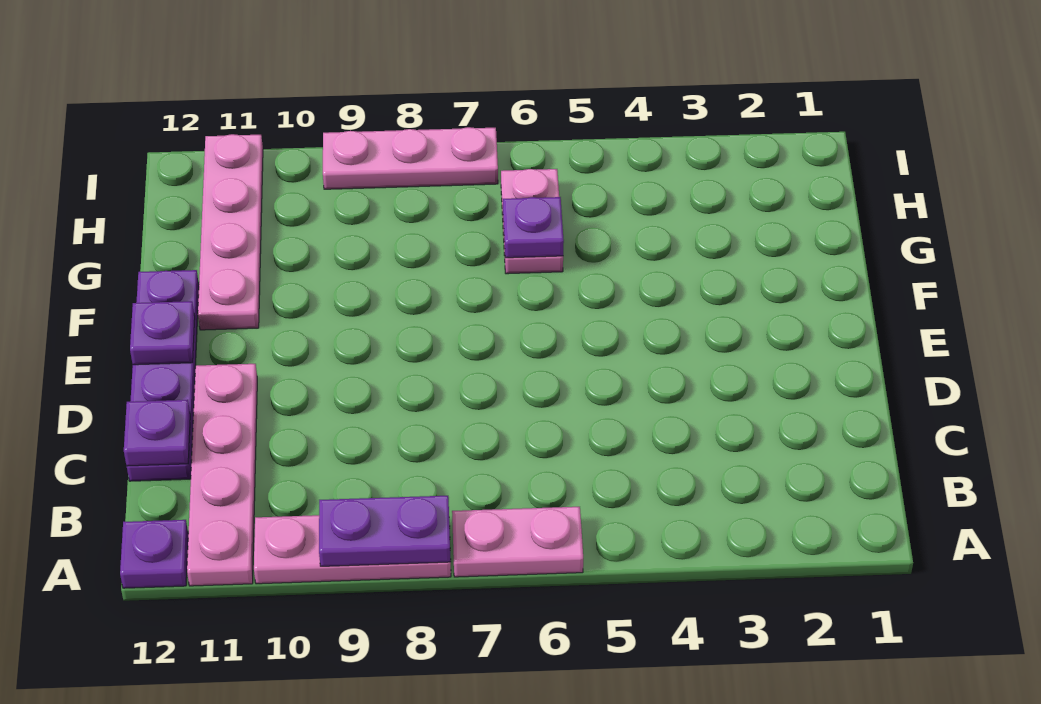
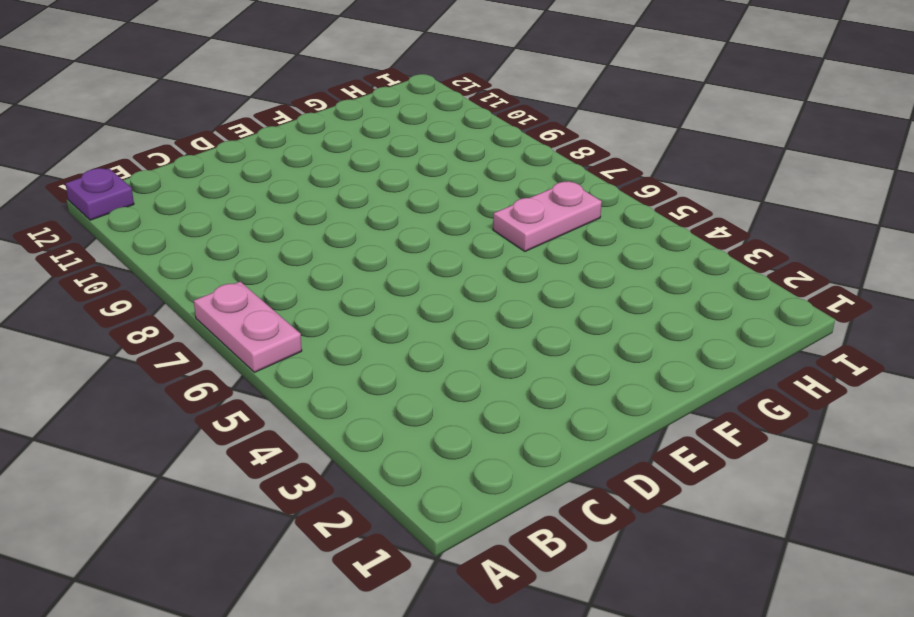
none -> pink 1x3 plate [254,515,451,584]
none -> pink 1x4 plate [187,364,257,586]
none -> purple 1x4 plate [127,270,199,481]

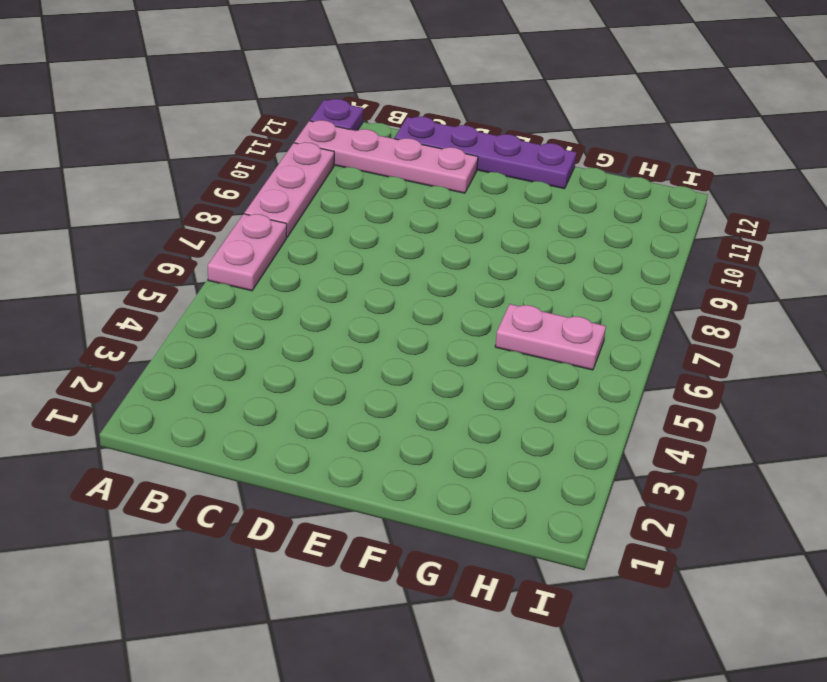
none -> pink 1x4 plate [198,134,263,330]
none -> pink 1x3 plate [323,127,498,189]
none -> purple 1x2 plate [319,496,451,566]

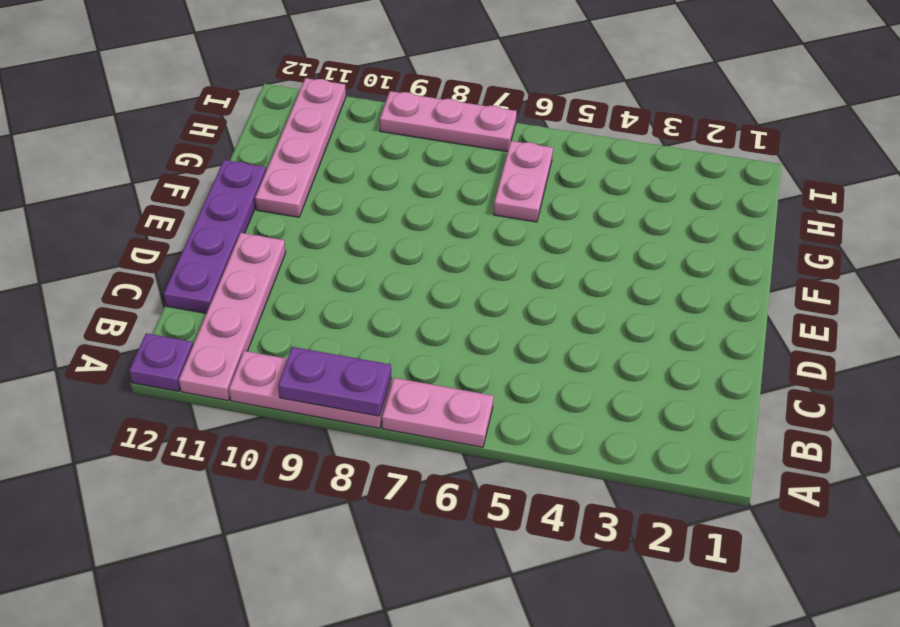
none -> purple 1x1 plate [124,400,190,466]
none -> purple 1x1 plate [130,301,195,365]
none -> purple 1x1 plate [503,197,564,258]

